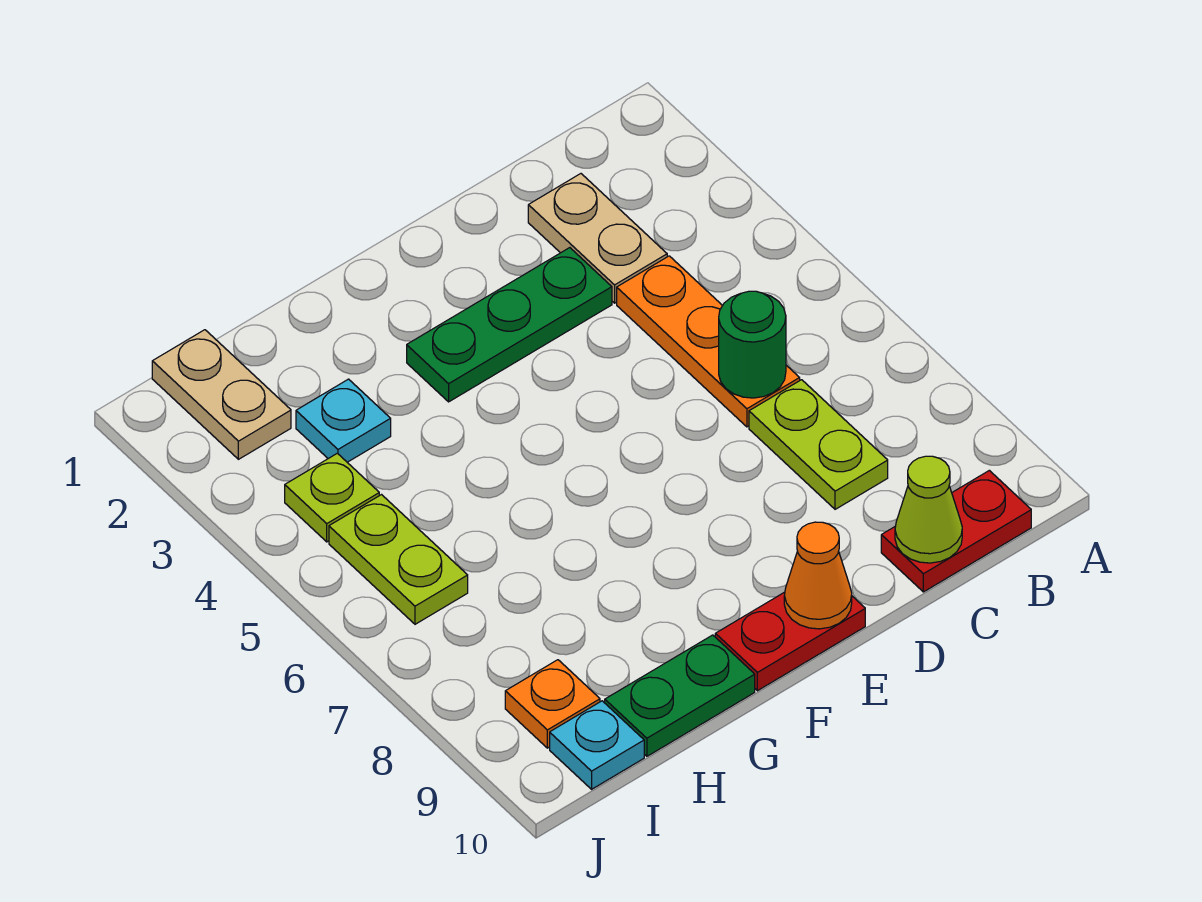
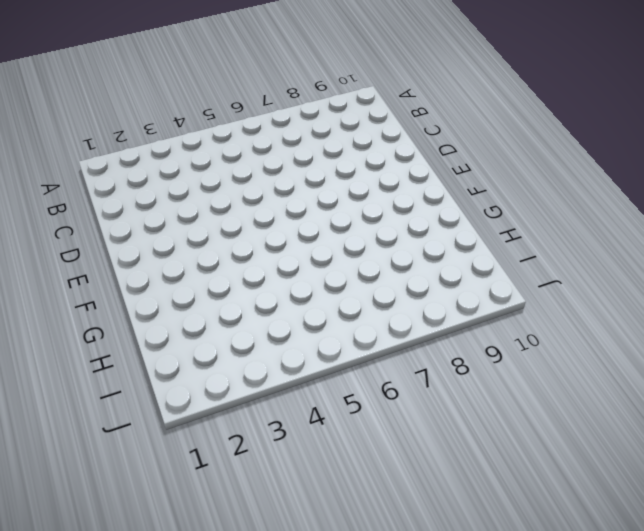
none -> red 1x2 plate [881,470,1031,592]
none -> tan 1x2 plate [528,174,667,303]
none -> orange 1x3 plate [617,256,800,427]

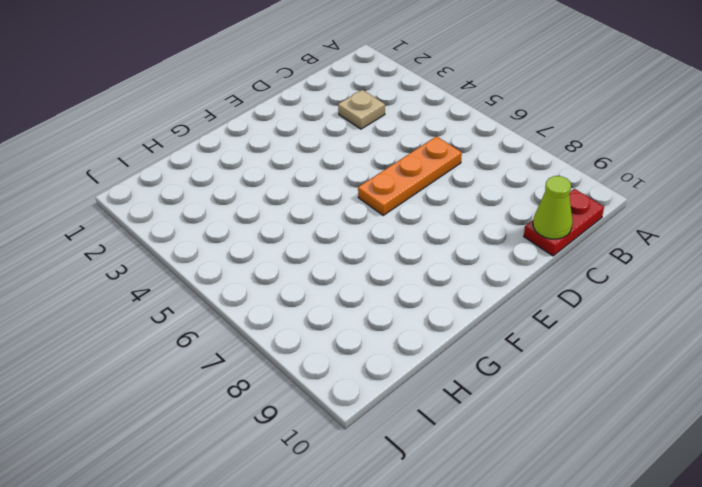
tan 1x1 plate [338,90,385,129] -> tan 1x2 plate [528,174,667,303]
orange 1x3 plate [358,136,462,215] -> orange 1x3 plate turned to [617,256,800,427]
none -> lime 1x2 plate [749,380,888,509]
none -> green 1x3 plate [407,248,612,402]
none -> red 1x2 plate [715,592,865,691]

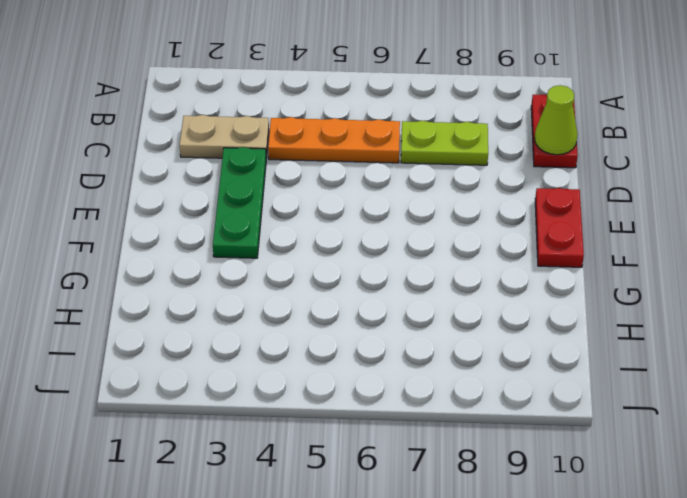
none -> green 1x2 plate [605,635,755,756]
none -> cyan 1x1 plate [296,379,391,462]
none -> tan 1x2 plate [152,330,291,459]

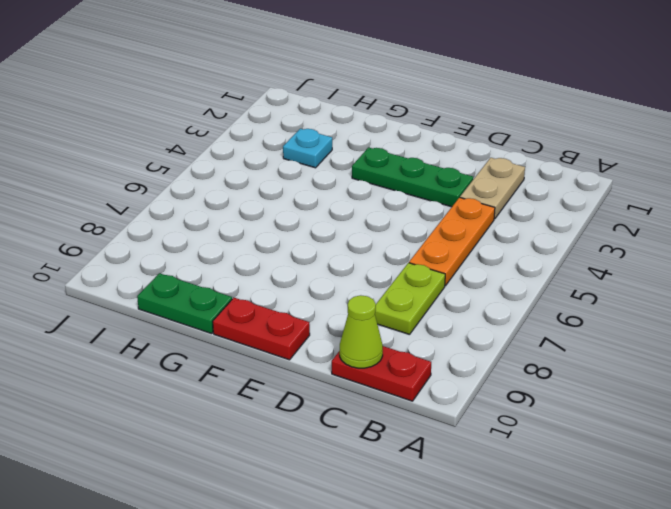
none -> tan 1x2 plate [152,330,291,459]
none -> lime 1x1 plate [285,453,379,542]
none -> lime 1x2 plate [329,495,468,624]

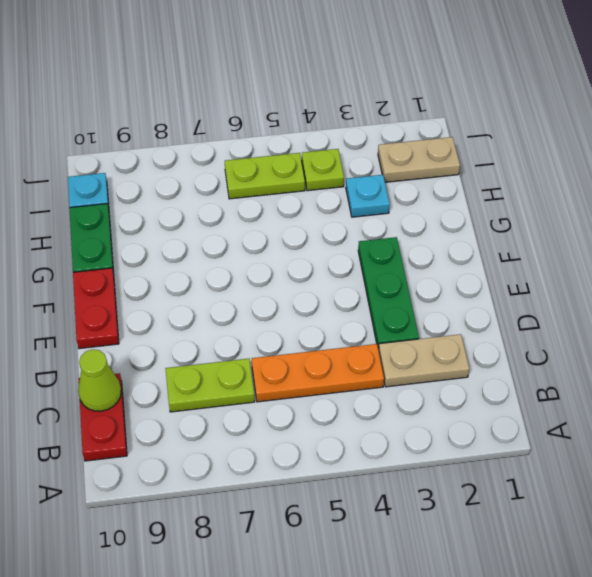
none -> orange 1x1 plate [505,660,600,748]
none -> green 1x1 round brick [719,291,786,398]
none -> orange 1x1 cone [784,522,852,629]

